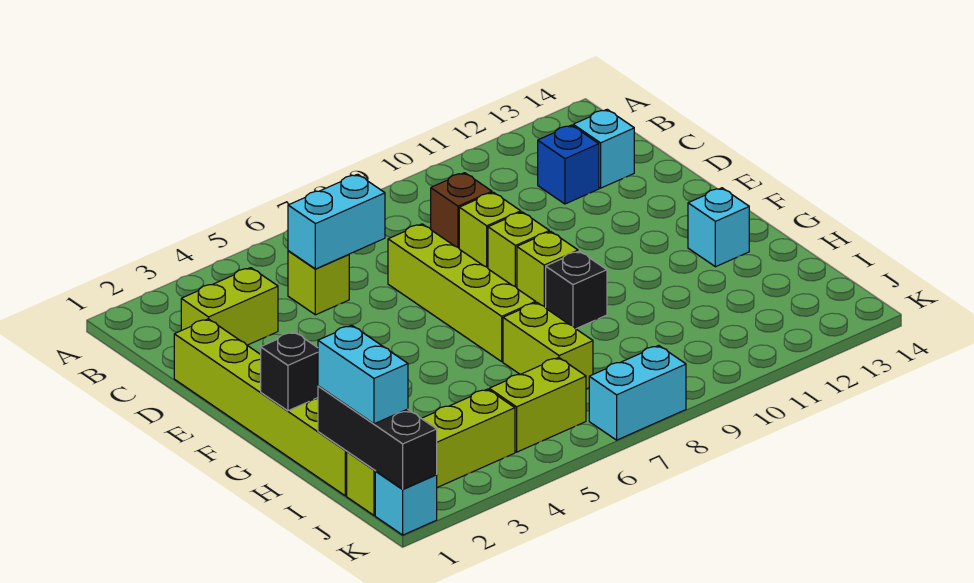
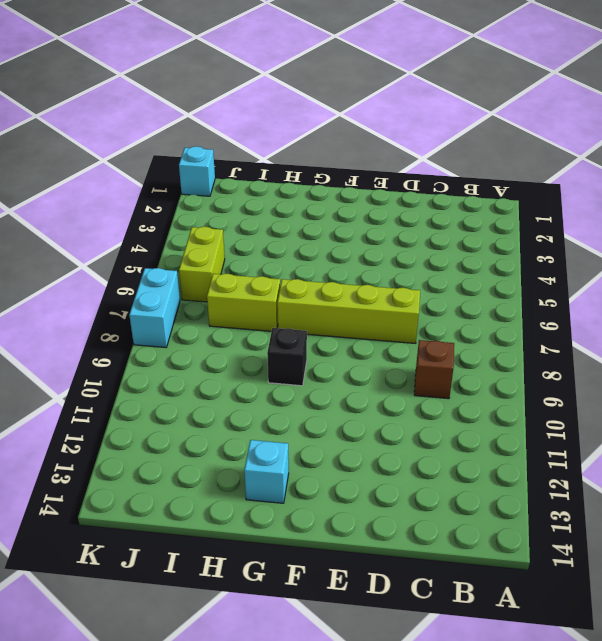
none -> lime 1x2 brick [181,268,278,345]
none -> lime 1x1 brick [288,251,349,315]
none -> blue 1x1 brick [538,125,599,204]

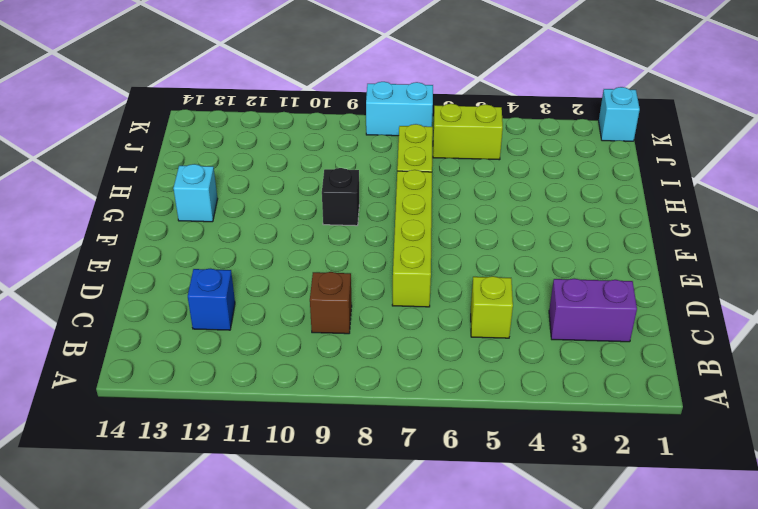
purple 1x2 brick [549,279,637,342] -> lime 1x2 brick [181,268,278,345]
none -> cyan 1x1 brick [573,109,634,188]
none -> lime 1x6 brick [174,319,347,496]
none -> lime 1x1 brick [459,192,521,268]

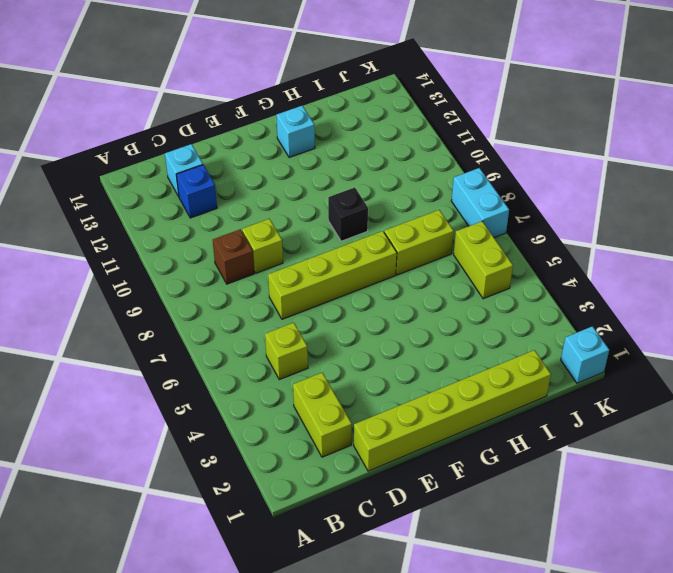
none -> lime 1x1 brick [488,212,549,288]
none -> lime 1x1 brick [517,232,578,308]
none -> lime 1x4 brick [347,389,515,515]

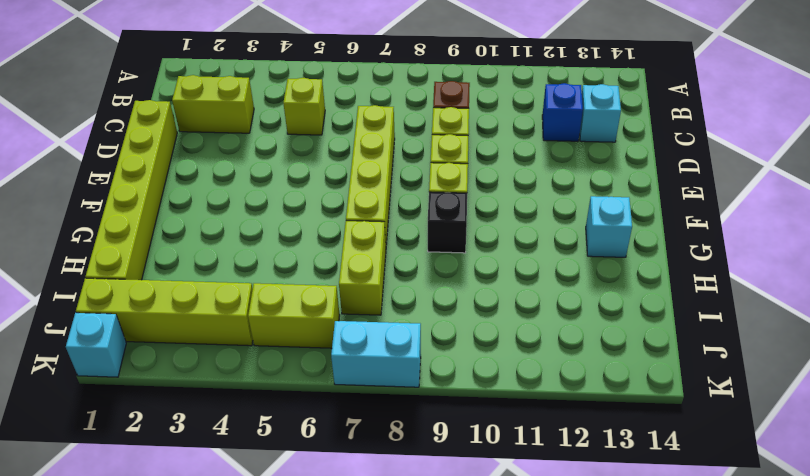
none -> cyan 1x2 brick [288,174,385,269]
none -> black 1x1 brick [261,332,318,411]
none -> black 1x3 brick [318,386,437,489]

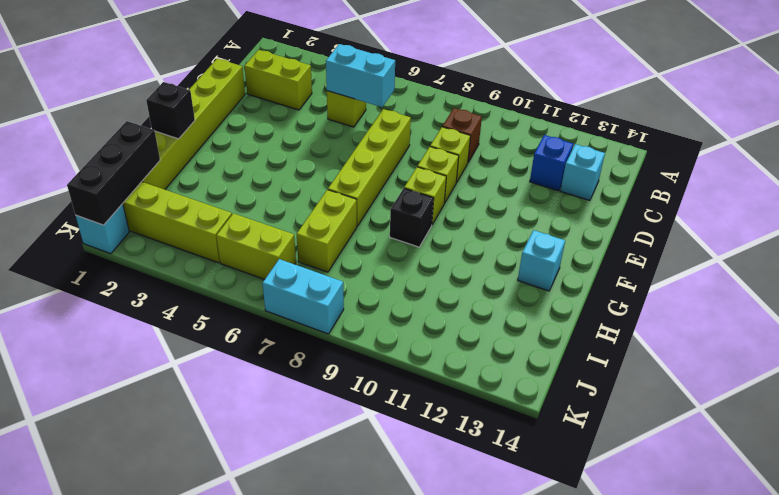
none -> cyan 1x2 brick [318,325,408,424]

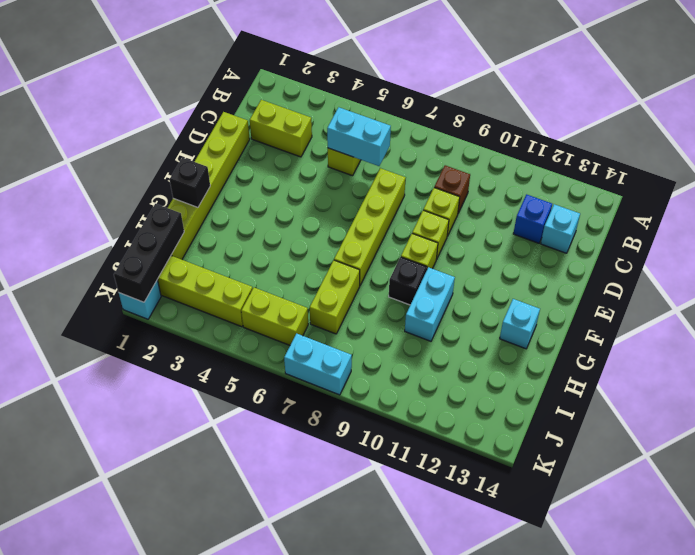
cyan 1x2 brick [405,267,455,341] -> cyan 1x2 brick moved to [318,325,408,424]

